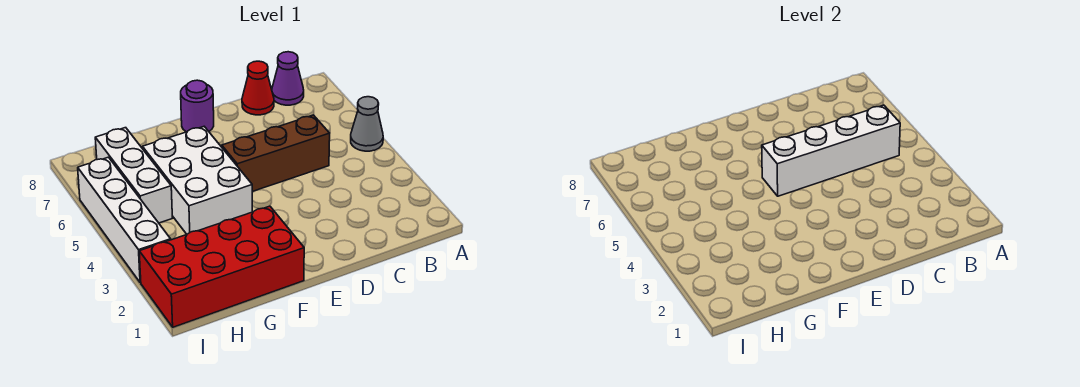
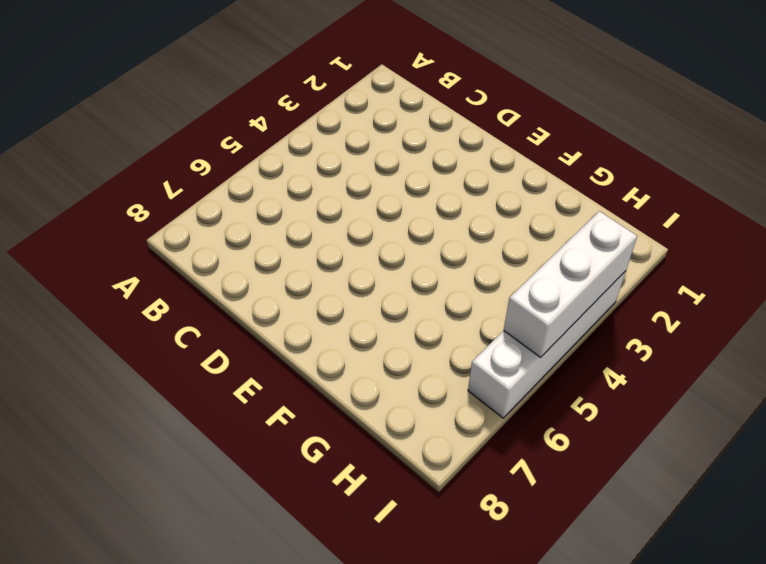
white 1x3 brick [504,211,637,357] -> white 1x3 brick moved to [95,128,172,223]
none -> grey 1x1 cone [351,97,383,151]
none -> purple 1x1 cone [272,52,304,105]

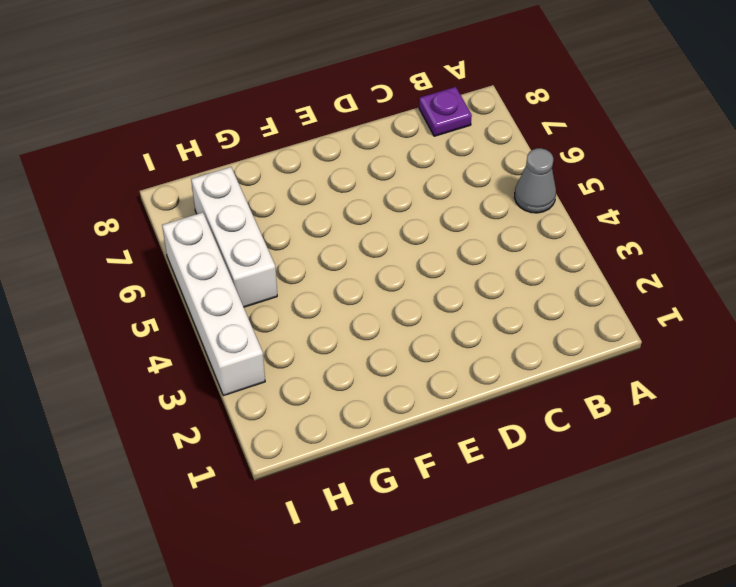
purple 1x1 plate [419,87,472,136] -> purple 1x1 cone [272,52,304,105]
none -> brown 1x3 brick [222,115,330,192]
none -> red 1x1 cone [242,61,274,115]

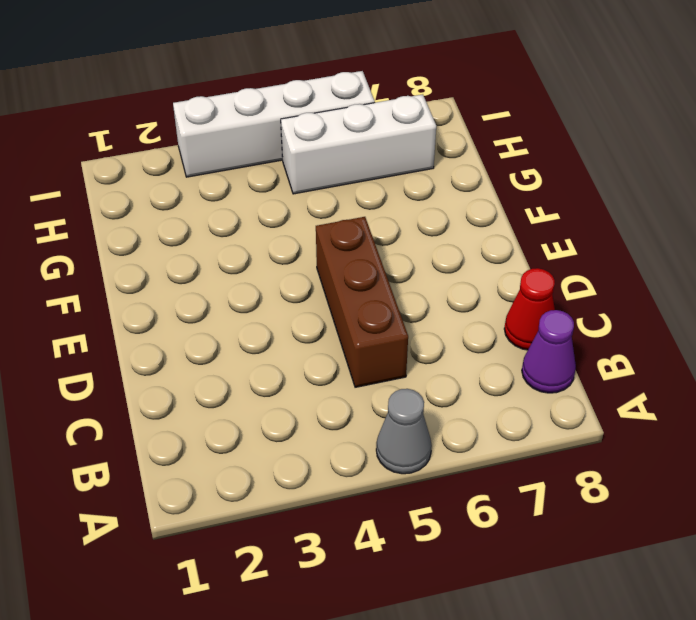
none -> purple 1x1 round brick [181,80,214,132]
none -> red 2x4 brick [139,206,304,327]

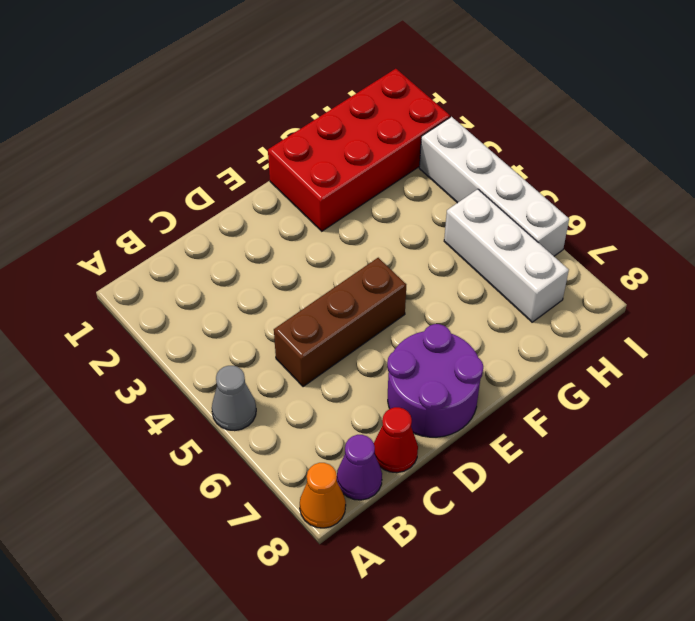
orange 1x1 cone [300,463,346,528] -> none
purple 2x2 round brick [387,324,483,437] -> purple 1x1 round brick [181,80,214,132]
none -> white 2x3 brick [143,127,252,234]
none -> white 1x4 brick [762,105,900,196]

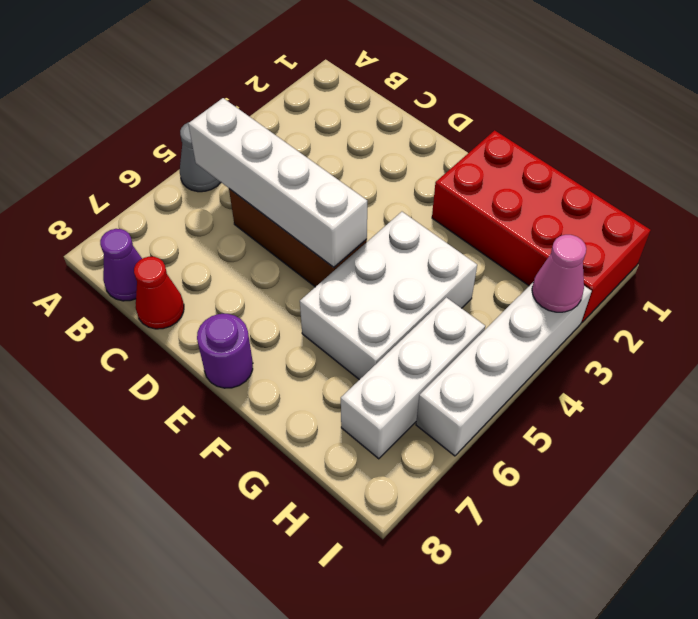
pink 1x1 cone [532,235,586,312] -> none

